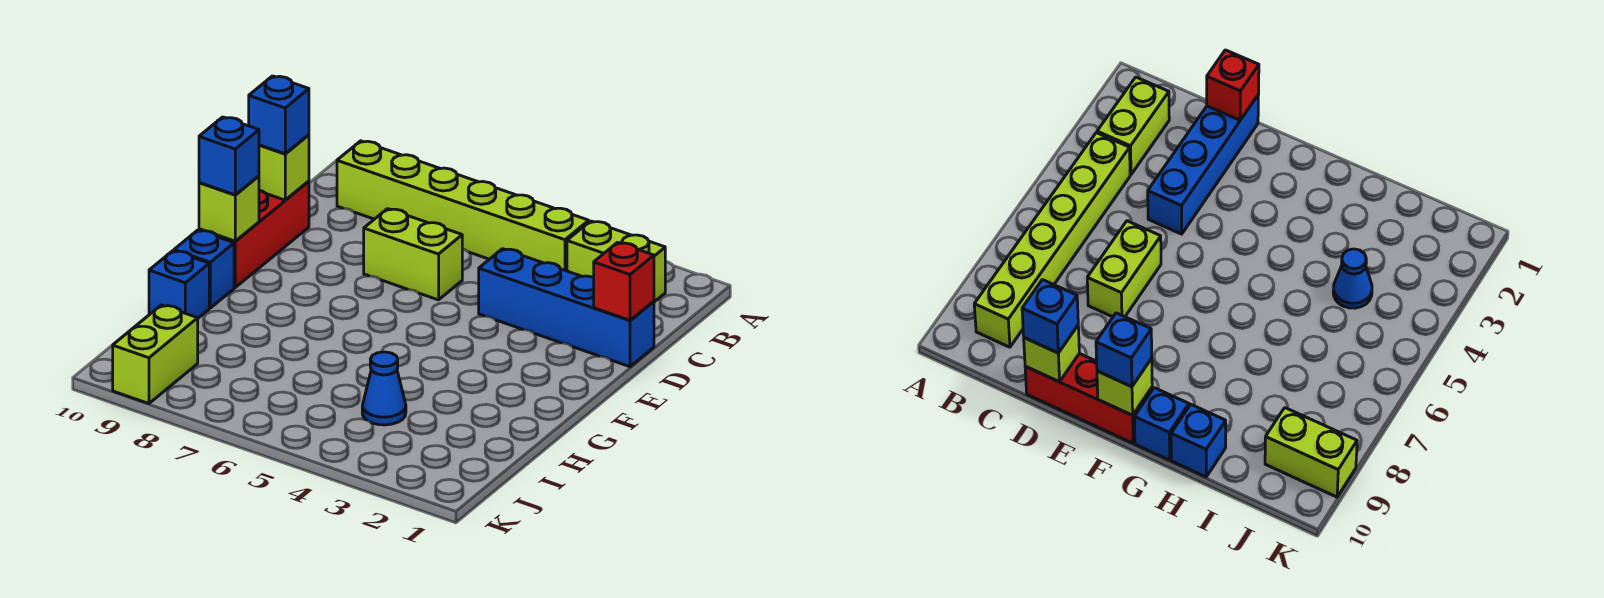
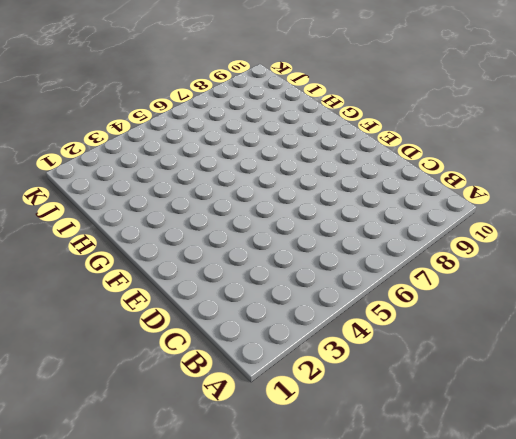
none -> lime 1x2 brick [567,221,665,302]
none -> lime 1x6 brick [337,141,589,271]
none -> blue 1x4 brick [479,249,654,367]

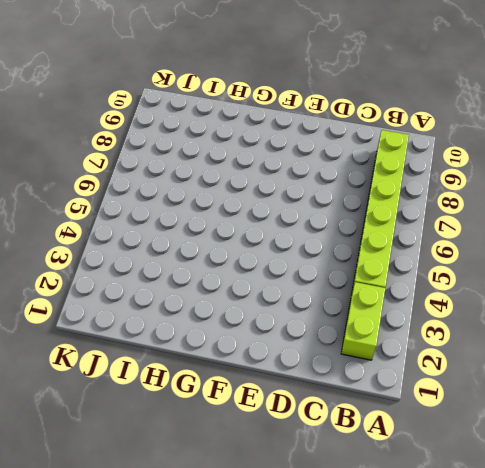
none -> blue 1x4 brick [479,249,654,367]
none -> lime 1x2 brick [364,209,462,300]
none -> red 1x3 brick [199,181,309,287]

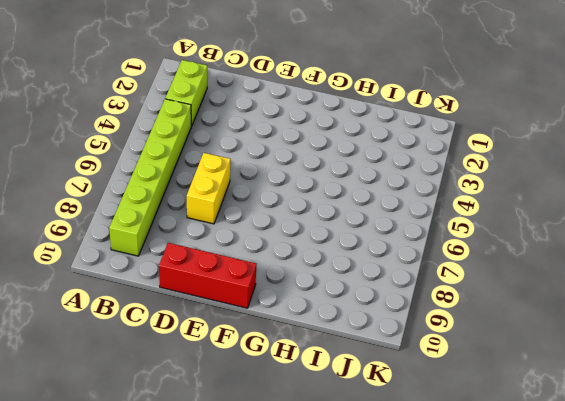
yellow 1x2 brick [187,153,231,224] -> lime 1x2 brick [364,209,462,300]
none -> blue 1x4 brick [479,249,654,367]
none -> blue 1x1 brick [174,230,234,308]
none -> blue 1x1 brick [149,251,209,318]

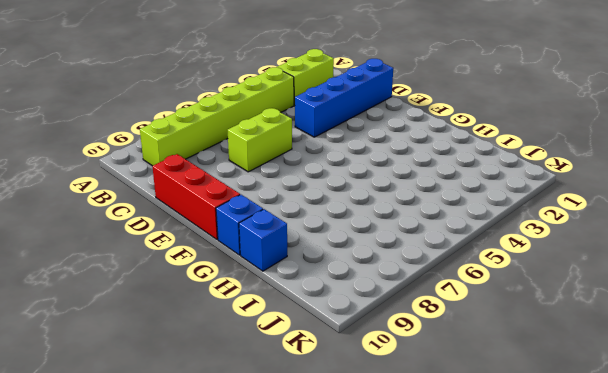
none -> blue 1x1 cone [362,352,406,425]
none -> lime 1x2 brick [113,305,198,404]
none -> red 1x1 brick [594,243,654,320]

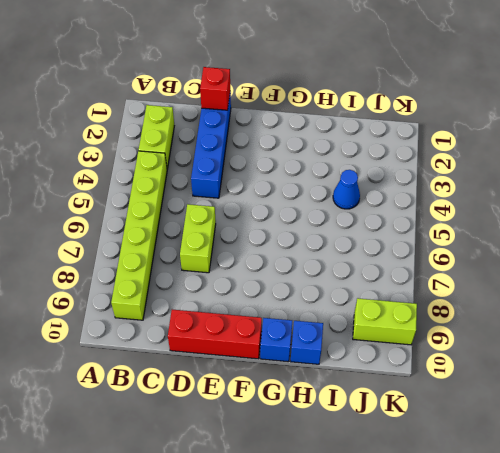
none -> lime 1x1 brick [259,135,309,200]
none -> lime 1x1 brick [199,176,259,241]
none -> blue 1x1 brick [249,76,309,154]

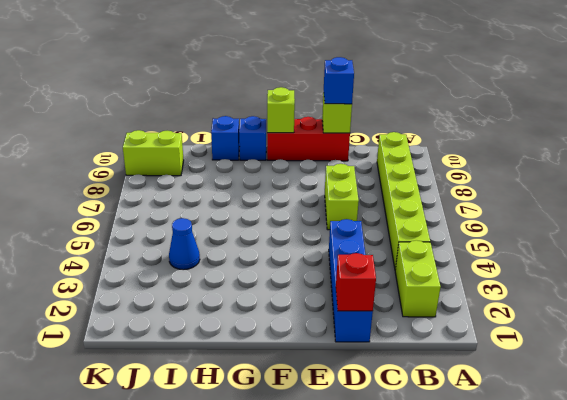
none -> blue 1x1 brick [199,117,259,195]

